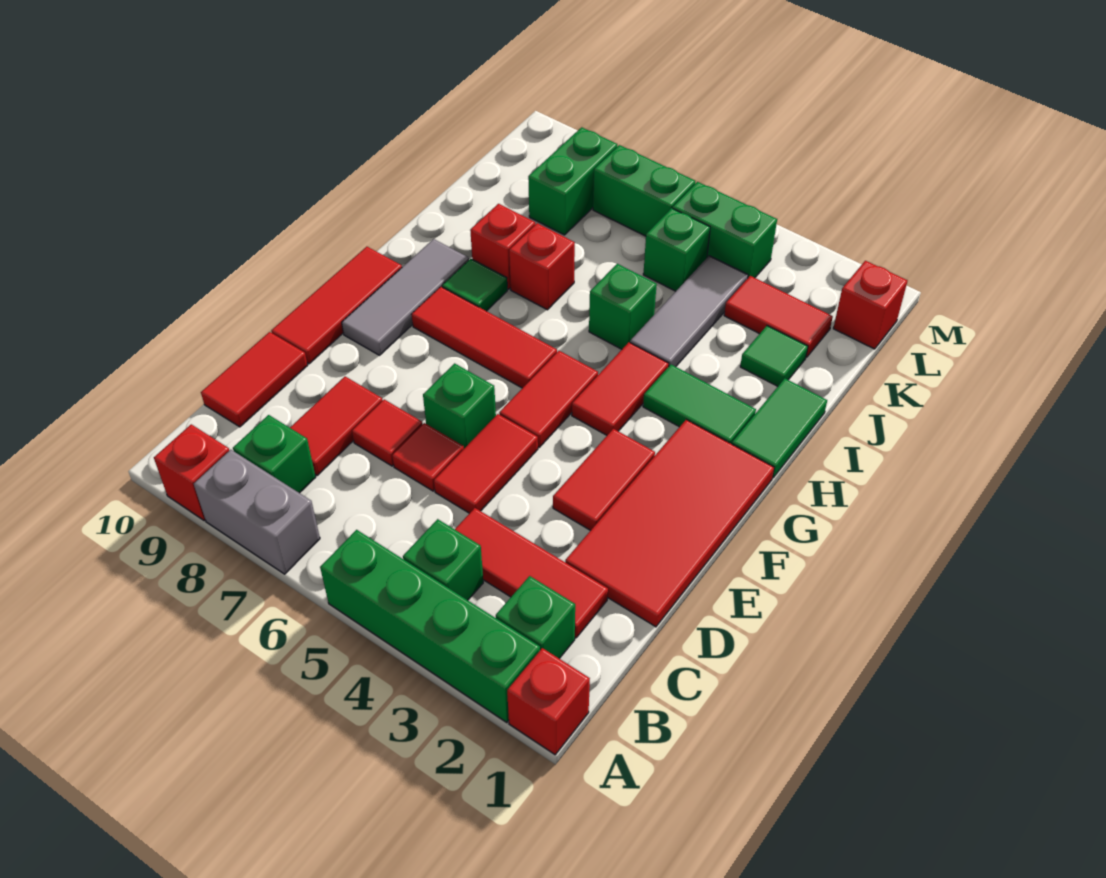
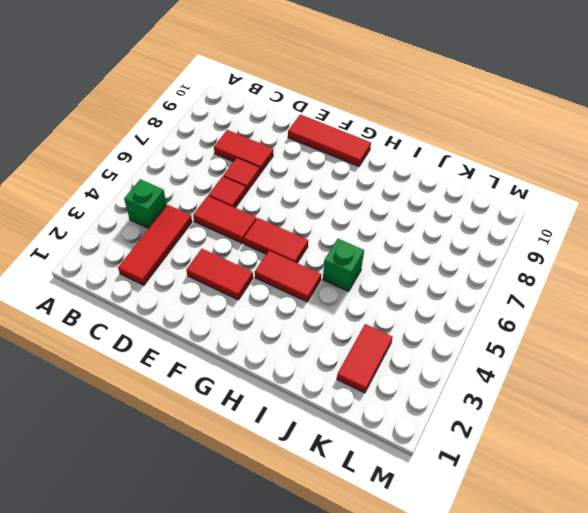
none -> red 1x1 brick [507,648,590,755]
none -> green 1x4 brick [320,530,540,722]
none -> grey 1x2 brick [194,450,320,574]
none -> red 1x1 brick [154,424,230,520]

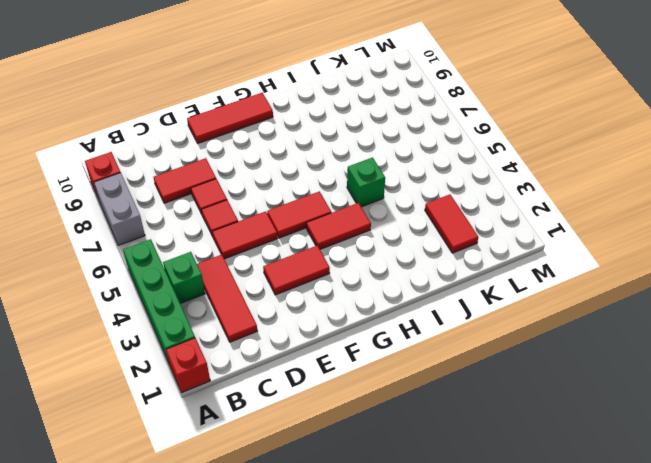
none -> green 1x1 brick [496,576,575,659]
none -> green 1x1 brick [233,415,316,493]
none -> red 1x2 tile [201,332,308,427]
none -> red 2x4 tile [565,420,774,627]

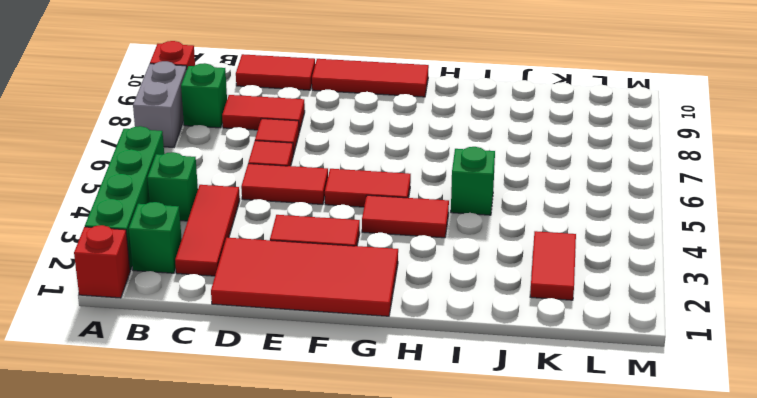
none -> green 1x1 brick [423,363,496,448]
none -> grey 1x3 tile [342,239,469,355]
none -> red 1x3 tile [412,287,557,388]
none -> green 1x2 tile [732,379,827,478]

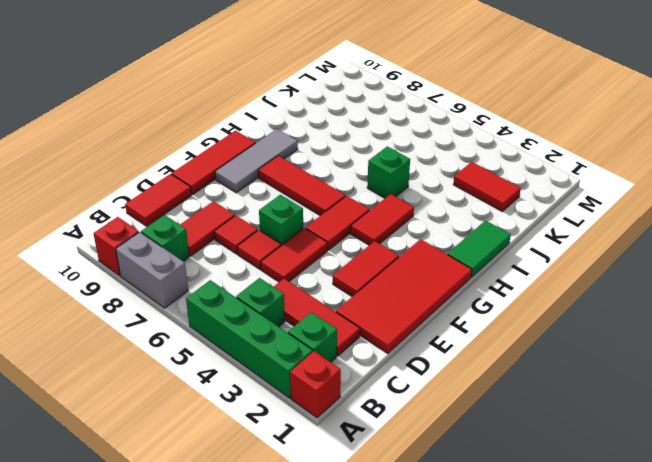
none -> green 1x2 tile [643,365,756,444]
none -> green 1x1 tile [442,259,507,311]
none -> grey 1x3 tile [630,256,748,367]
none -> red 1x1 brick [509,223,575,310]

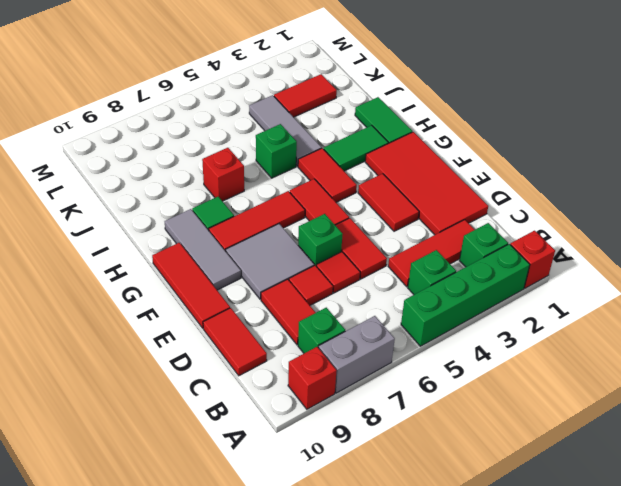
grey 2x2 tile [226,224,314,299] -> none
none -> red 1x1 brick [470,204,535,289]
none -> green 1x1 tile [740,326,808,386]
none -> green 1x1 brick [643,208,710,291]
none -> green 1x2 brick [528,127,617,235]

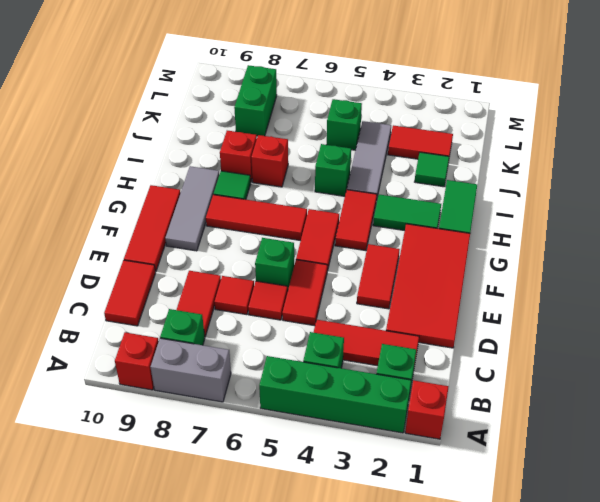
none -> red 1x1 brick [833,261,908,349]
none -> green 1x2 brick [673,182,777,278]
none -> green 1x2 brick [593,145,695,236]

